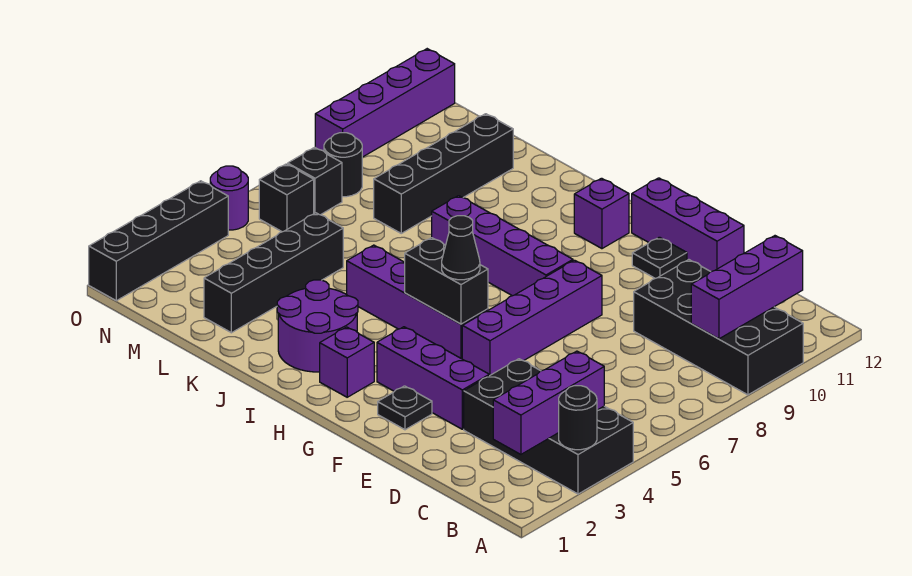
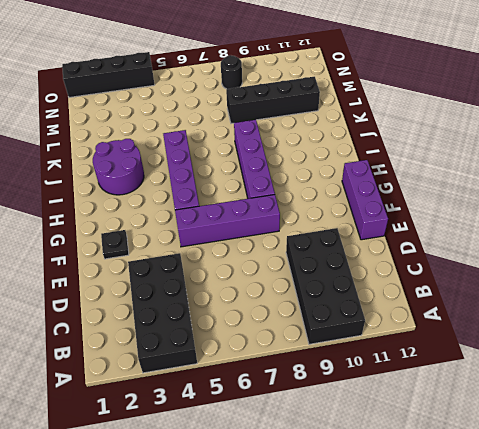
none -> purple 1x3 brick [377,327,489,429]
none -> black 1x1 plate [632,237,687,278]
none -> purple 1x1 brick [320,327,374,397]

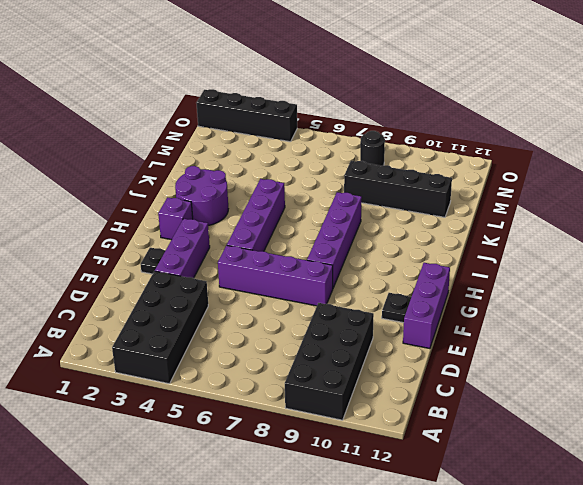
none -> purple 1x1 brick [574,178,629,249]
none -> black 1x4 brick [204,213,343,333]
none -> black 1x1 brick [259,164,314,232]

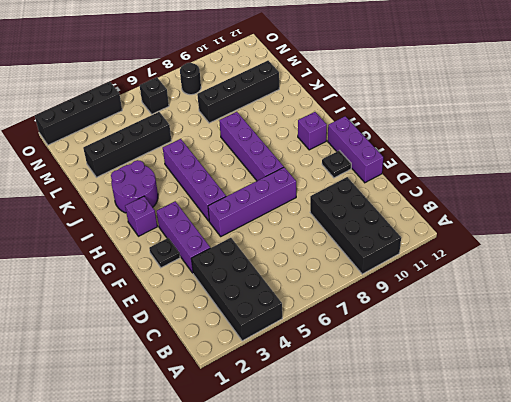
none -> black 1x1 brick [288,147,342,215]
none -> purple 1x1 round brick [210,166,248,230]
none -> purple 1x4 brick [315,49,455,157]

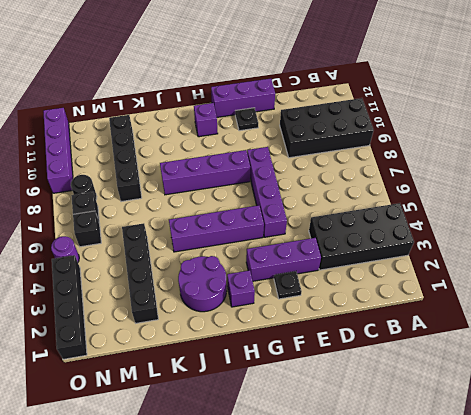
none -> black 1x1 round brick [559,386,597,450]
none -> purple 1x3 brick [493,351,604,454]
none -> purple 1x3 brick [691,236,803,339]

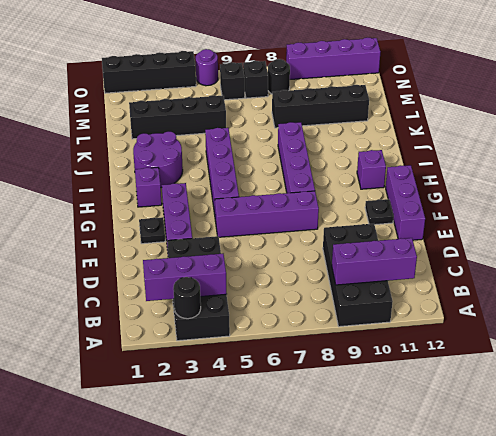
none -> black 1x2 brick [405,238,488,324]
none -> black 1x1 cone [442,216,480,280]

